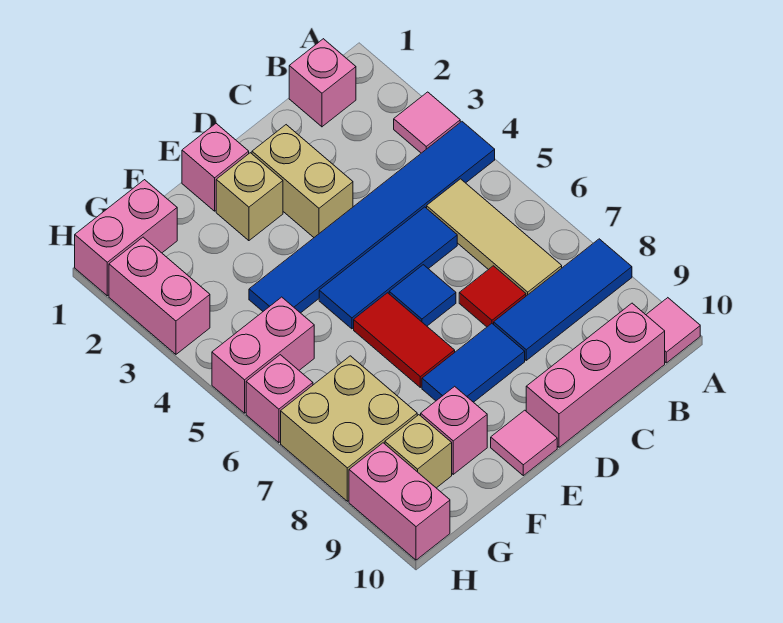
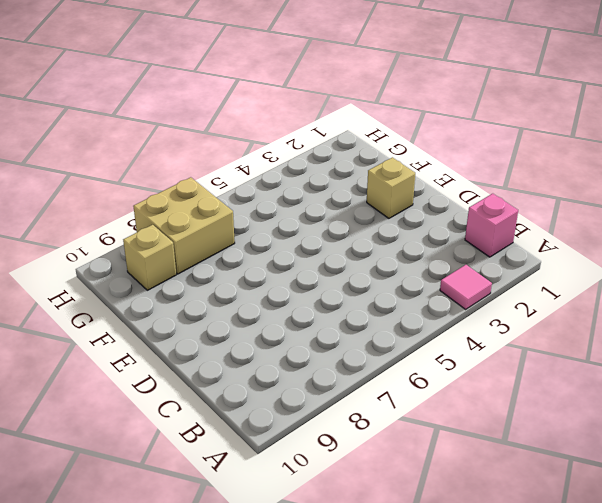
none -> blue 1x6 tile [249,122,495,313]
none -> blue 1x3 tile [494,239,632,360]
none -> pink 1x1 tile [646,298,700,363]

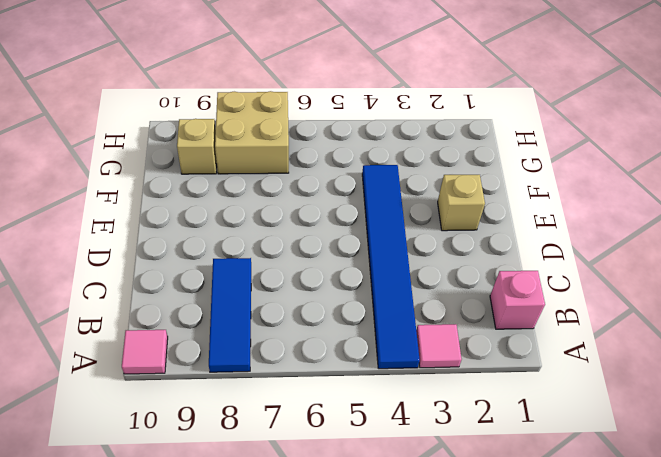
none -> tan 1x3 tile [427,179,562,296]
none -> pink 1x3 brick [526,303,665,447]
none -> blue 1x3 tile [319,207,457,329]

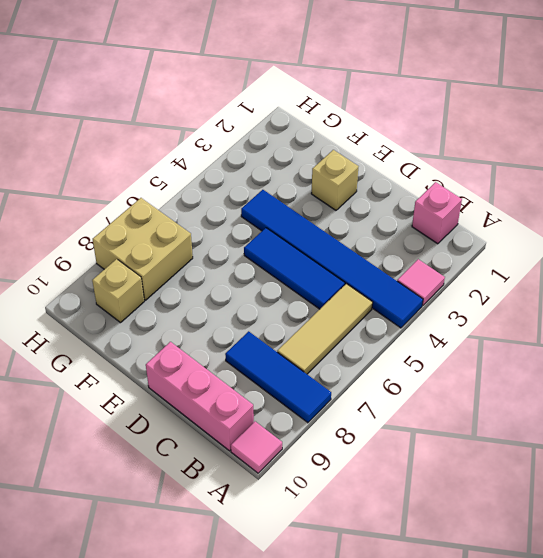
none -> red 1x1 tile [459,266,526,327]
none -> tan 1x2 brick [252,125,353,237]
none -> blue 1x1 tile [389,265,456,326]

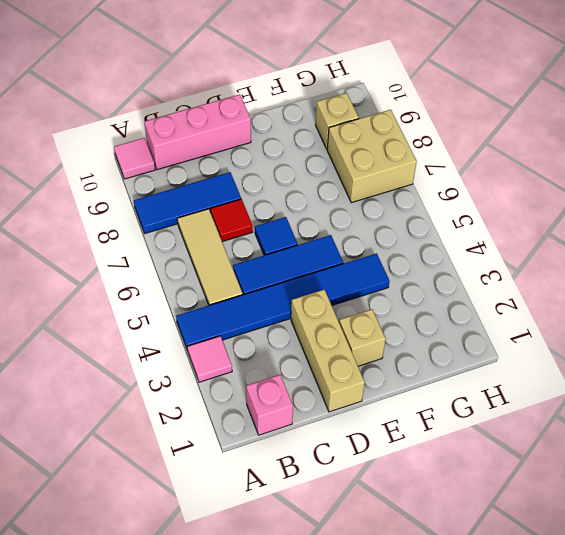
tan 1x3 brick [291,290,365,412] -> tan 1x2 brick [252,125,353,237]
none -> blue 1x2 tile [422,324,525,402]
none -> pink 1x1 brick [182,124,249,211]
none -> red 1x2 tile [354,293,455,387]

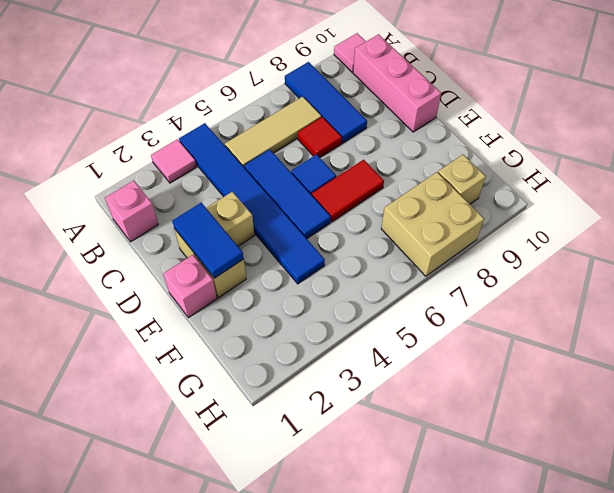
blue 1x2 tile [172,203,244,278] -> blue 1x2 tile moved to [422,324,525,402]
none -> pink 1x1 tile [491,410,557,476]
none -> pink 1x1 brick [421,386,487,474]
none -> pink 1x2 brick [75,180,177,296]

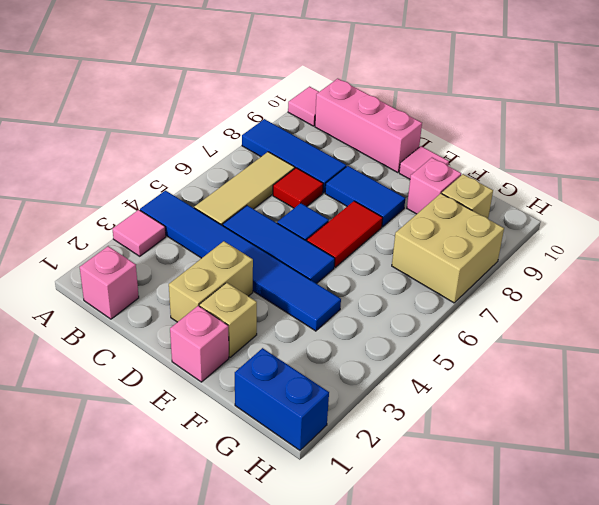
blue 1x2 brick [235,348,329,450] -> pink 1x2 brick [75,180,177,296]
none -> pink 1x2 brick [212,297,314,413]
none -> pink 1x2 brick [109,237,210,354]
none -> pink 1x1 brick [246,355,313,443]

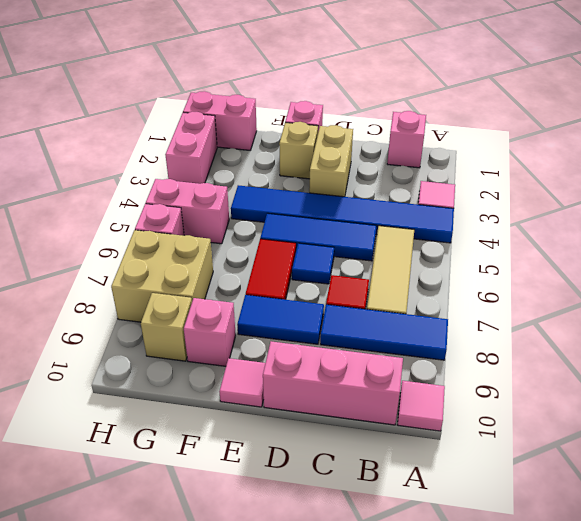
none -> pink 1x2 brick [349,443,450,560]

